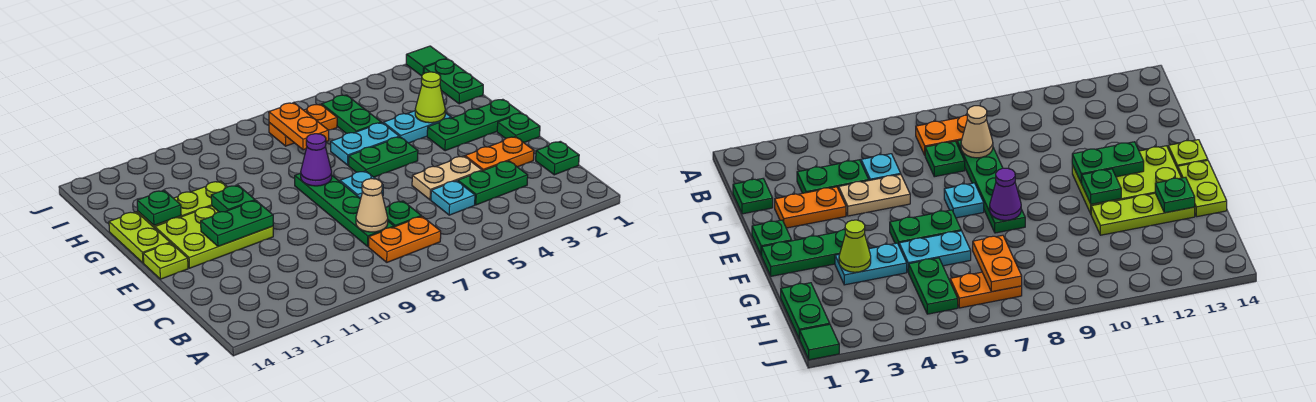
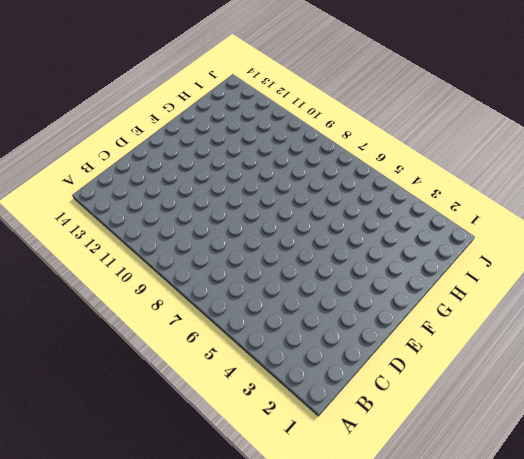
none -> orange 1x2 plate [369,216,441,262]
none -> green 1x1 plate [536,141,579,175]
none -> green 1x2 plate [458,161,528,205]

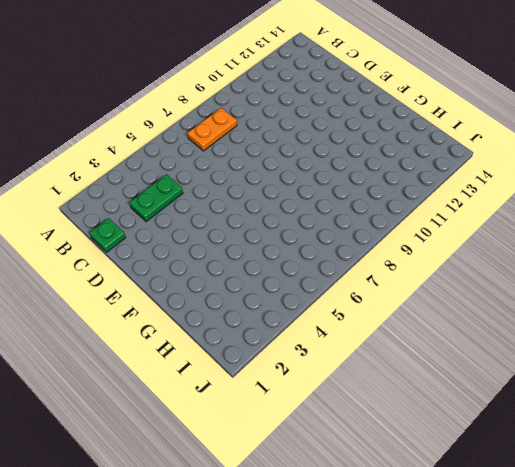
none -> cyan 1x1 plate [431,181,475,215]
none -> green 1x1 plate [386,201,421,227]
none -> green 1x4 plate [295,173,394,246]

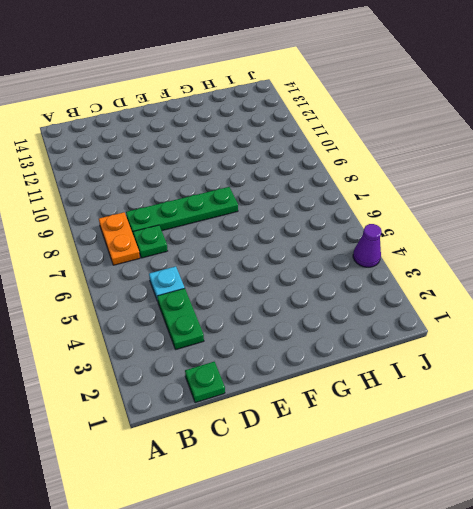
purple 1x1 cone [353,224,382,267] -> purple 1x1 cone moved to [301,134,332,186]
none -> orange 1x2 plate [465,137,534,171]
none -> tan 1x2 plate [412,156,482,200]
none -> green 1x1 plate [497,113,540,143]

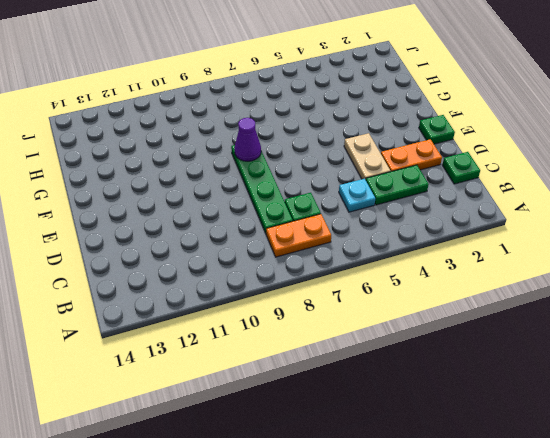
tan 1x2 plate [344,133,391,180] -> tan 1x2 plate turned to [412,156,482,200]
none -> cyan 1x1 plate [340,171,383,199]
none -> lime 2x3 plate [155,206,273,268]
none -> lime 1x1 plate [143,243,188,279]

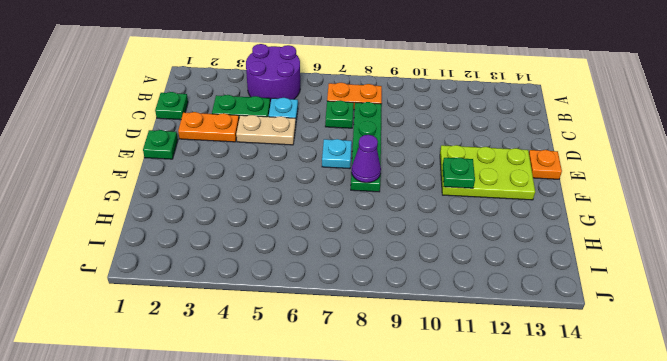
purple 2x2 round brick [246,44,300,104] -> none
orange 1x1 plate [529,150,562,179] -> lime 1x1 plate [143,243,188,279]
none -> green 1x3 plate [427,99,521,151]
none -> green 1x2 plate [349,137,418,177]
none -> lime 1x2 plate [109,212,170,263]

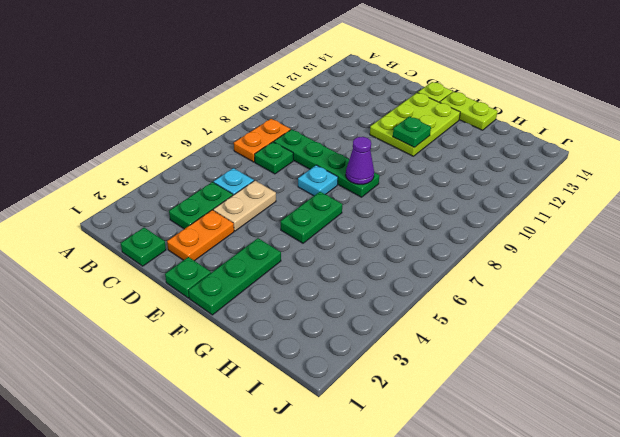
none -> cyan 1x2 plate [383,111,451,143]
none -> cyan 1x2 plate [331,123,399,165]
none -> lime 1x3 plate [138,181,227,228]

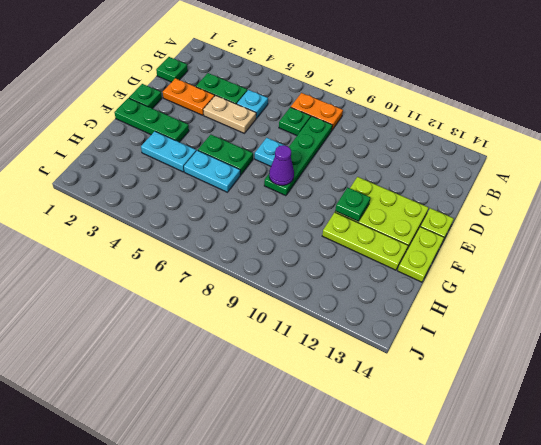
none -> green 1x2 plate [424,59,483,104]
none -> green 1x2 plate [322,95,381,133]
none -> orange 1x2 plate [269,104,337,146]

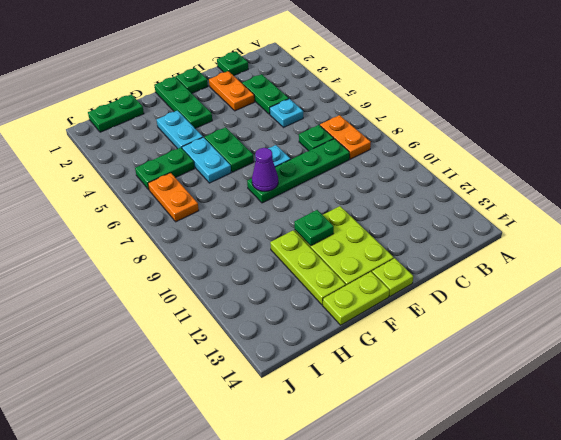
none -> tan 1x2 plate [412,156,482,200]
none -> green 1x1 tile [406,46,447,76]
none -> tan 1x1 cone [356,179,388,232]

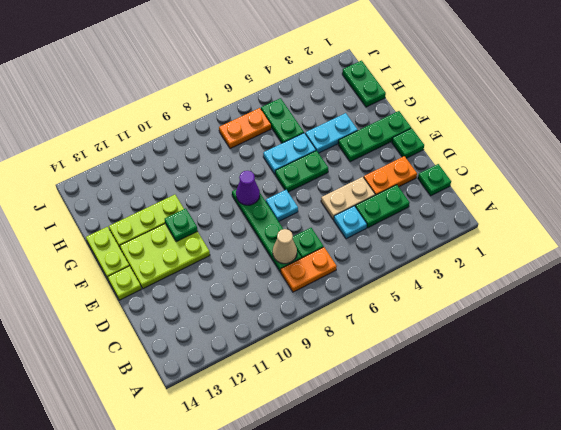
none -> green 1x1 tile [406,46,447,76]
none -> green 1x2 plate [201,200,273,246]
none -> lime 1x1 cone [415,72,445,123]

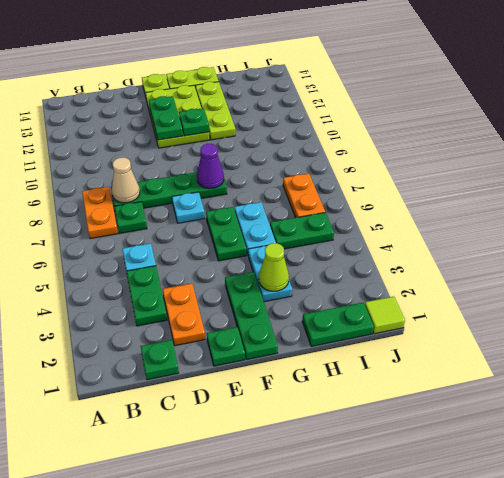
lime 1x1 tile [365,297,405,334] -> green 1x1 tile [406,46,447,76]
none -> tan 1x2 plate [412,156,482,200]
none -> green 1x1 plate [137,190,181,225]
none -> orange 1x2 plate [269,103,329,150]

